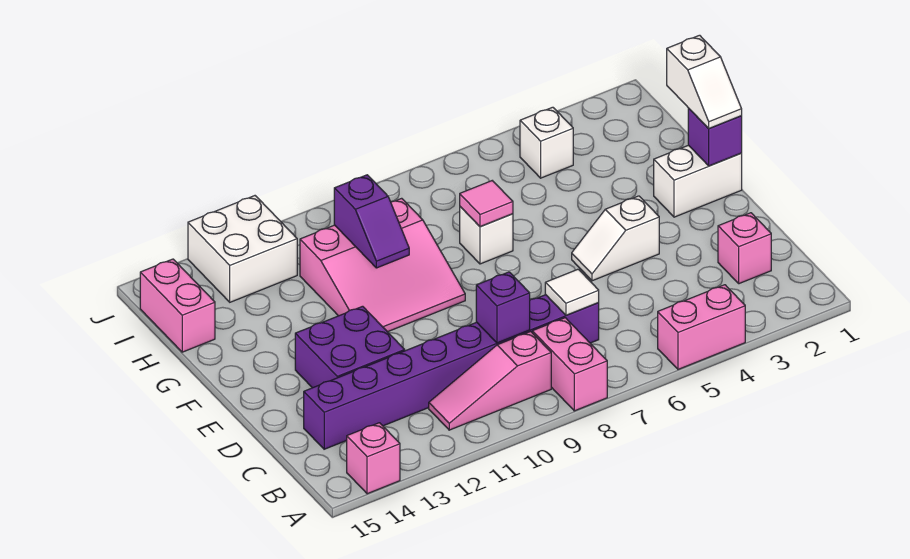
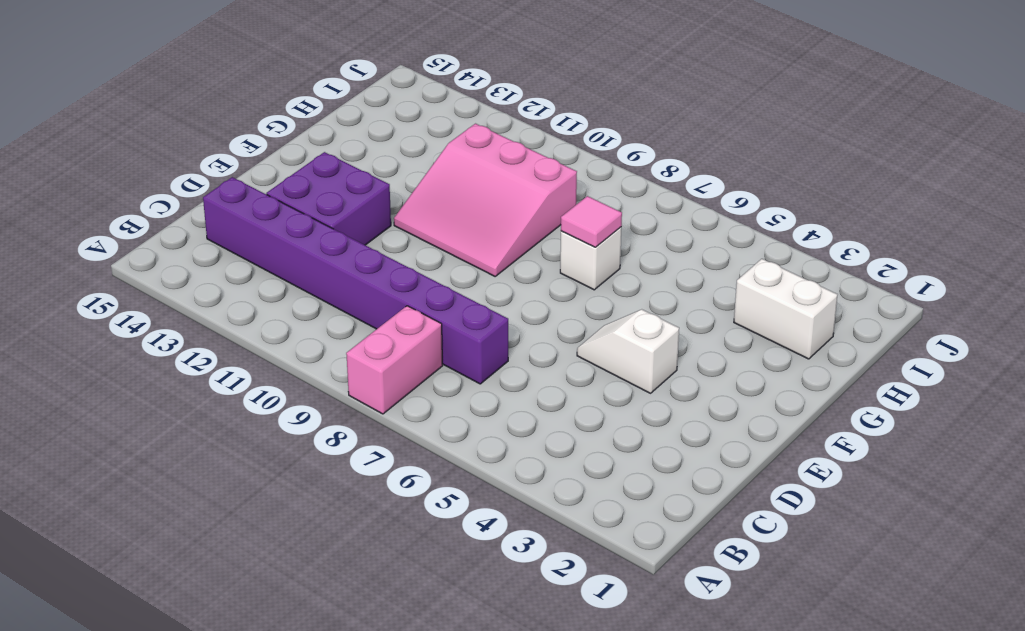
white 1x2 brick [734,259,837,359] -> white 1x2 brick moved to [654,145,742,217]
none -> pink 1x2 brick [658,285,745,369]
none -> pink 1x1 brick [347,423,400,494]
none -> pink 1x3 slope [429,331,551,430]

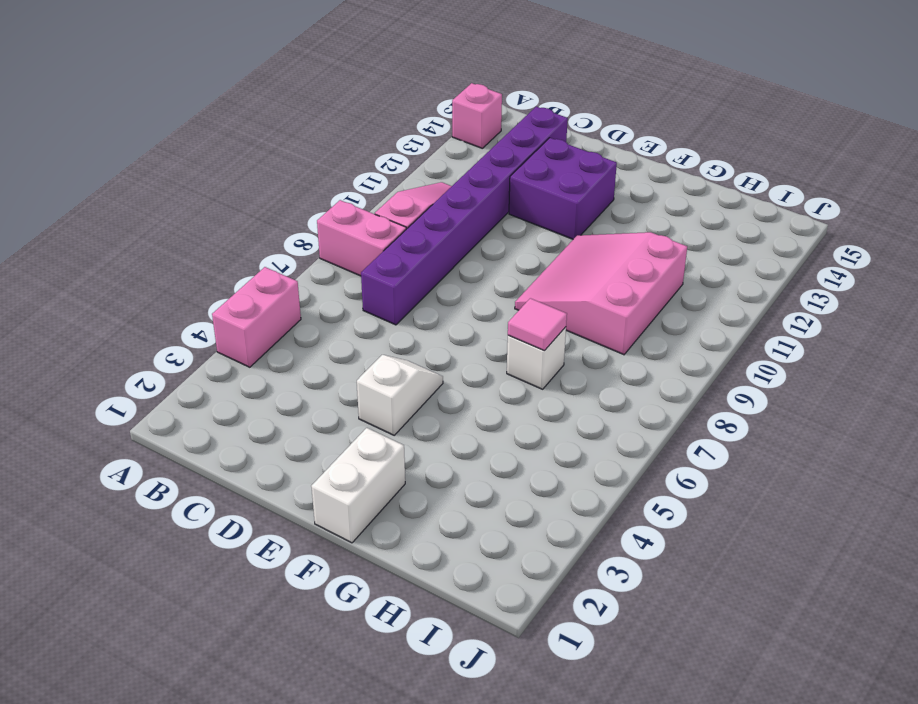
none -> pink 1x1 brick [718,213,771,284]
none -> pink 1x2 brick [140,259,215,352]
none -> white 1x1 brick [520,107,573,178]

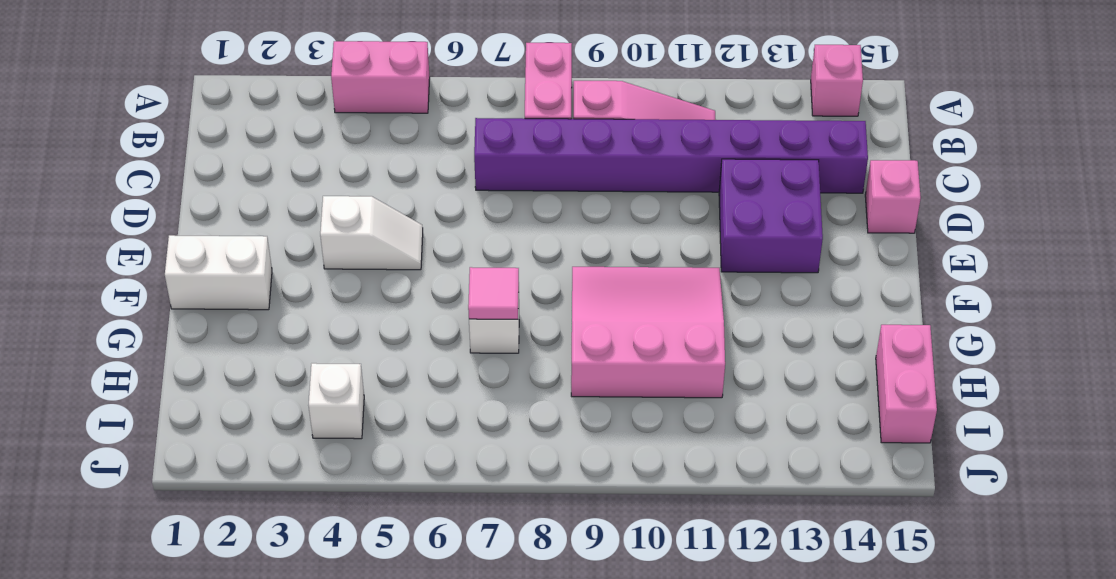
pink 1x1 brick [865,160,921,233] -> pink 1x1 brick moved to [718,213,771,284]
none -> white 2x2 brick [188,196,297,302]
none -> white 1x1 tile [545,269,599,315]
none -> purple 1x1 brick [476,272,530,343]

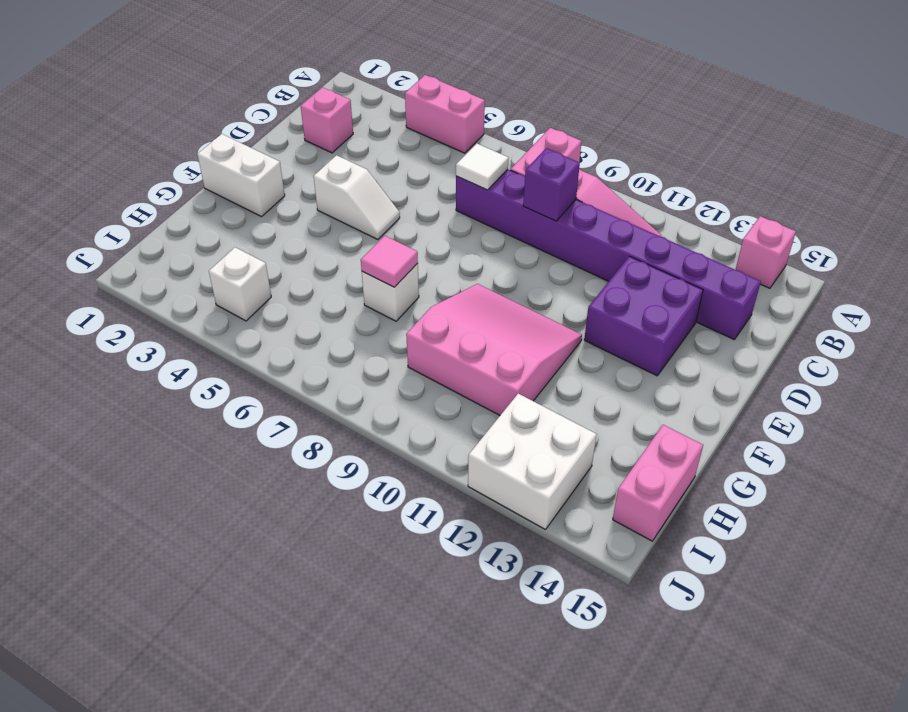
none -> purple 1x1 brick [688,108,742,166]
none -> purple 1x2 slope [334,175,409,268]
none -> white 1x2 slope [667,35,742,129]

